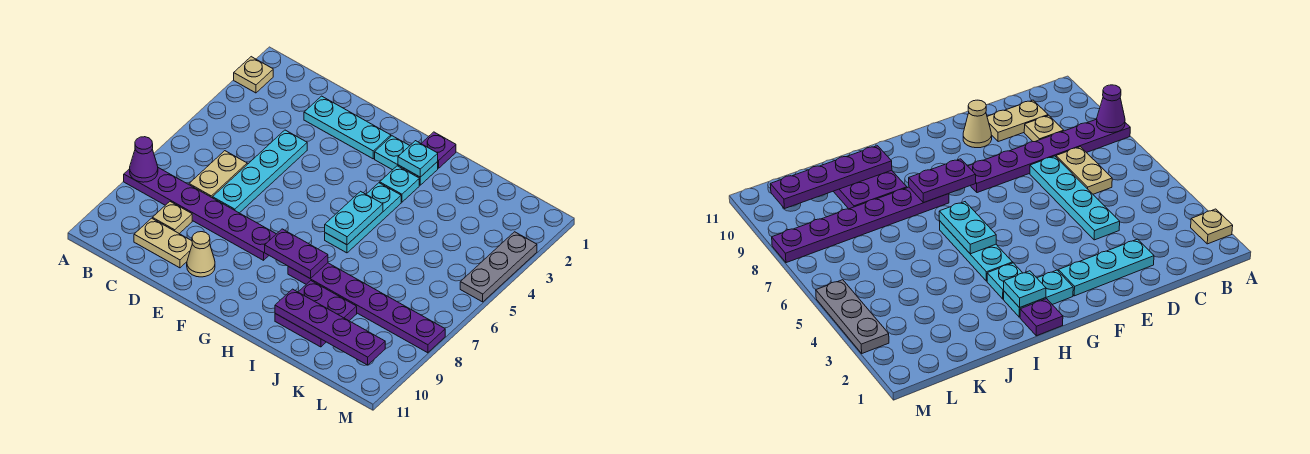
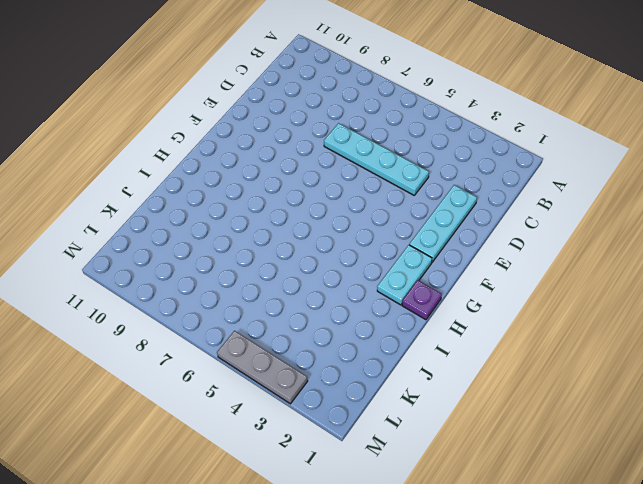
none -> tan 1x1 plate [234,57,273,93]
none -> purple 1x6 plate [124,168,276,260]
none -> tan 1x2 plate [189,151,247,198]

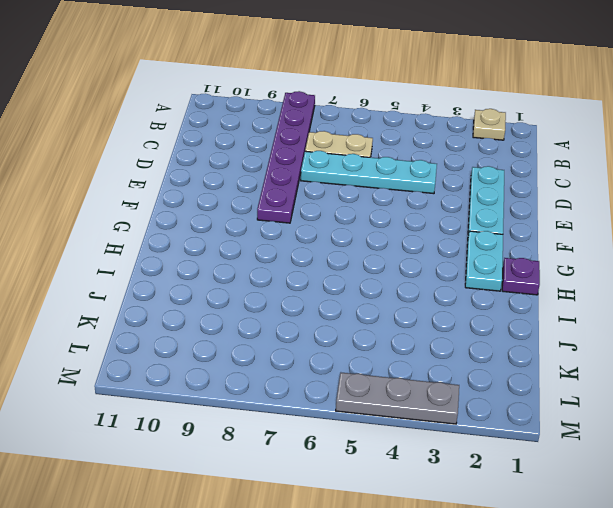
none -> tan 1x1 plate [152,202,192,234]
none -> tan 1x2 plate [134,218,192,268]
none -> tan 1x1 cone [187,232,215,277]

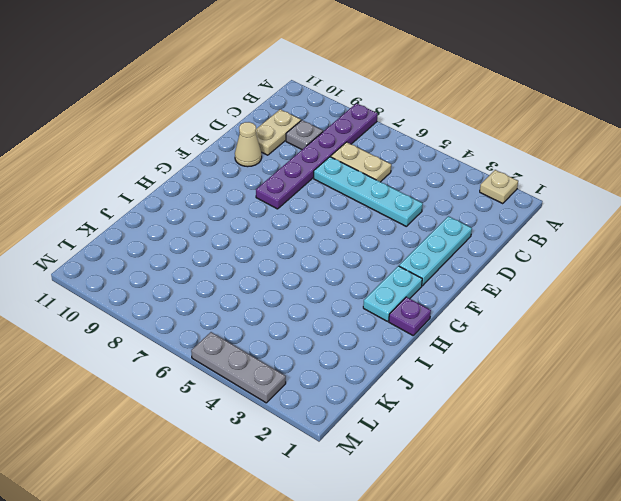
grey 1x1 plate [286,120,323,149] -> tan 1x1 plate [152,202,192,234]
none -> cyan 1x1 plate [380,166,419,202]
none -> cyan 1x3 plate [325,183,401,253]
none -> purple 1x6 plate [288,263,445,353]

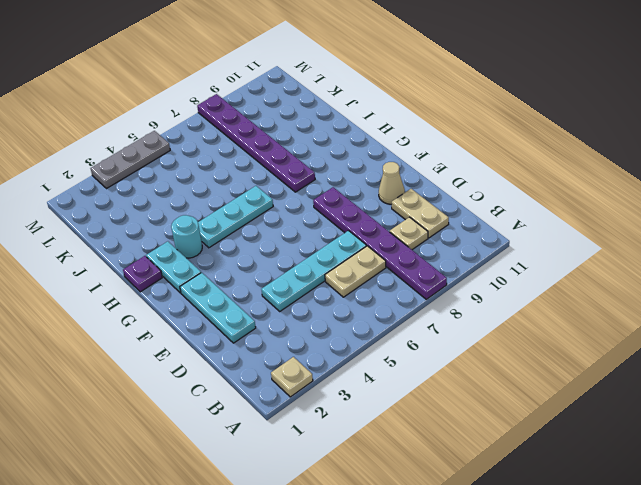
cyan 1x1 round brick [171,215,202,258] -> cyan 1x1 plate [380,166,419,202]
none -> purple 2x2 plate [275,281,357,347]
none -> purple 1x1 cone [130,137,158,182]
none -> purple 1x2 plate [265,229,328,279]

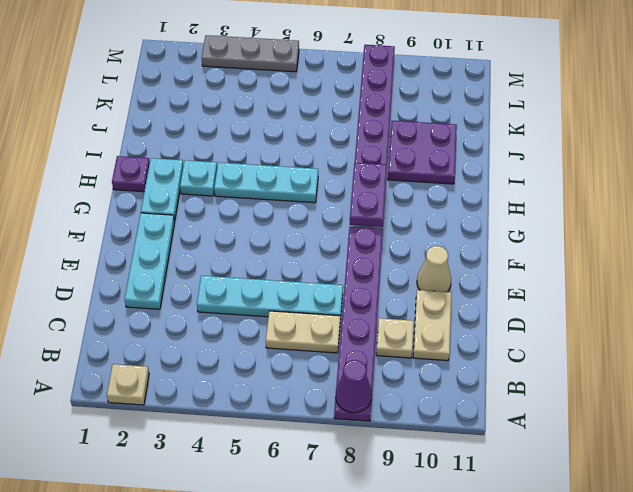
none -> cyan 1x1 plate [398,141,438,177]
none -> cyan 1x2 plate [325,191,383,245]
none -> purple 1x4 plate [275,289,385,365]

